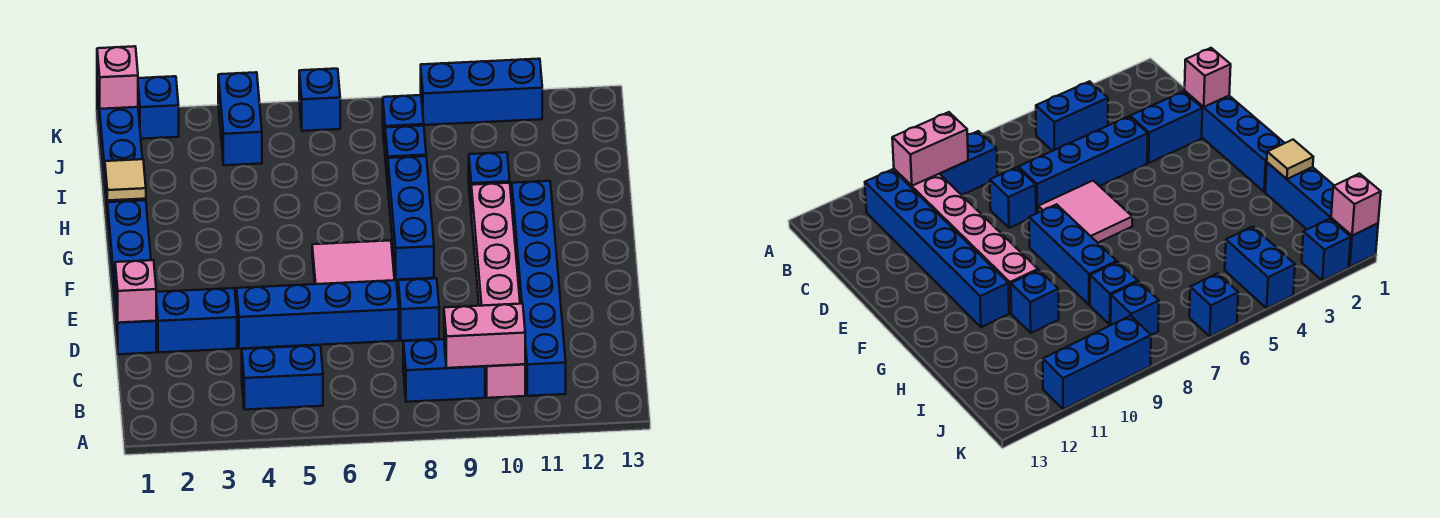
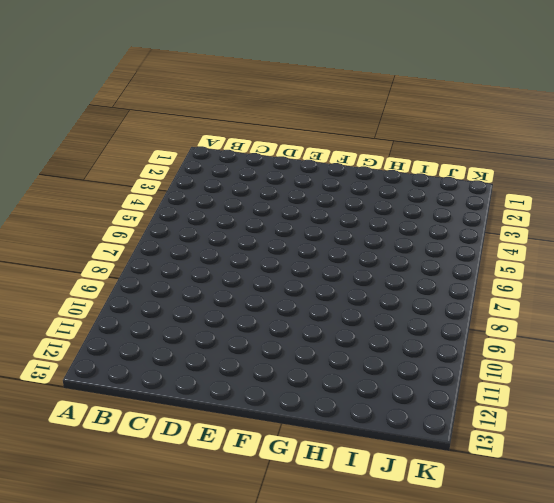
none -> blue 1x2 brick [242,345,323,410]
none -> blue 1x2 brick [403,339,485,402]
none -> pink 1x6 brick [471,183,525,398]

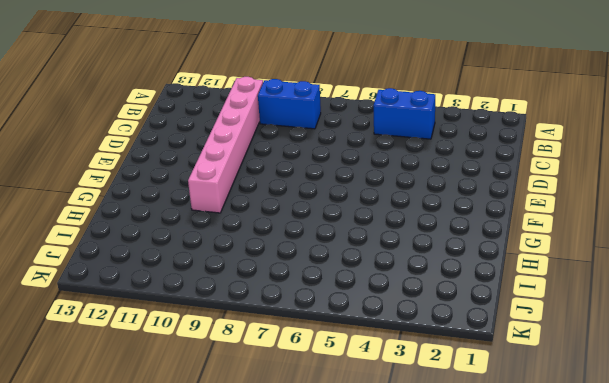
none -> blue 1x6 brick [512,181,566,396]
none -> blue 1x4 brick [107,200,156,354]
none -> blue 1x2 brick [156,288,237,353]

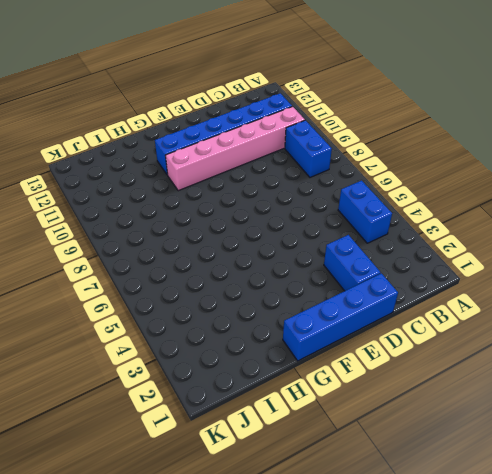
none -> blue 1x4 brick [237,280,399,349]
none -> blue 1x1 brick [398,278,439,341]
none -> pink 2x2 tile [312,240,394,284]

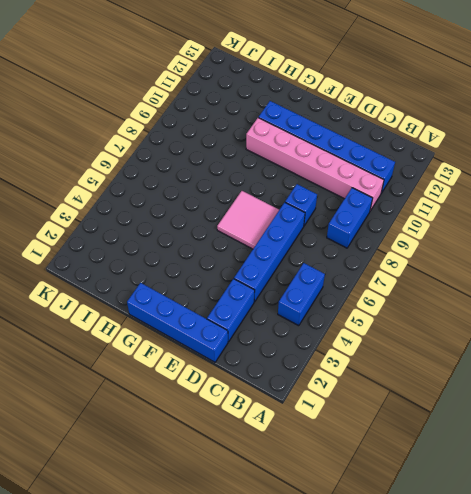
none -> blue 1x3 brick [388,156,434,280]
none -> blue 1x4 brick [97,84,146,222]
none -> blue 1x1 brick [469,152,510,206]

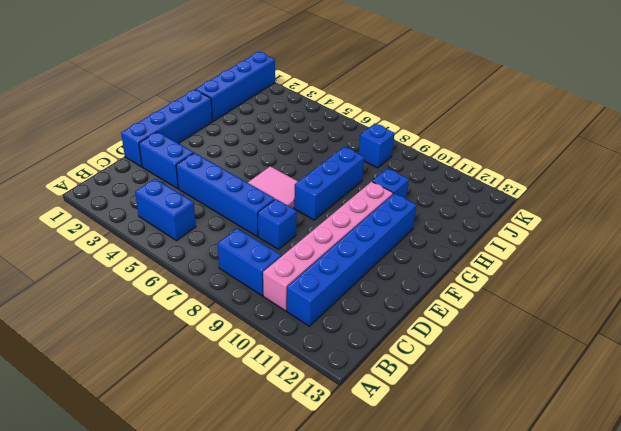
none -> blue 1x1 brick [385,126,426,184]
none -> blue 1x2 brick [218,72,262,165]
none -> blue 1x1 brick [138,76,179,139]

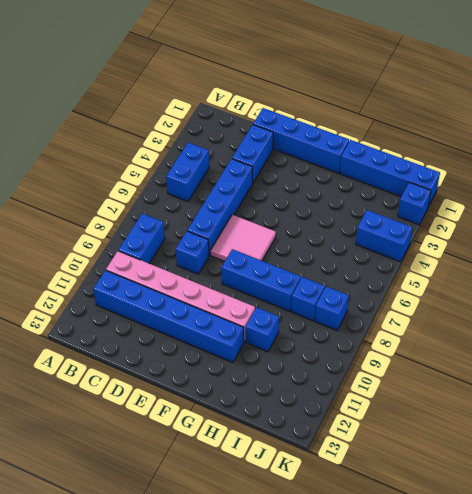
none -> blue 1x1 brick [299,69,340,131]
none -> blue 1x3 brick [421,59,542,125]
none -> pink 1x2 brick [444,304,525,368]

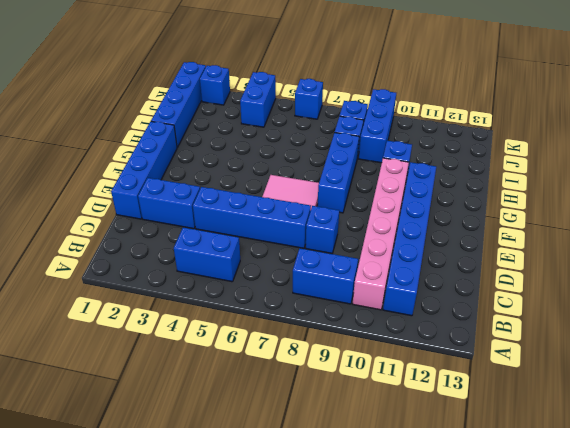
blue 1x3 brick [359,89,396,163] -> blue 1x3 brick turned to [421,59,542,125]
none -> pink 1x2 brick [444,304,525,368]
none -> pink 1x1 brick [115,260,156,323]
none -> tan 1x1 tile [105,159,146,200]

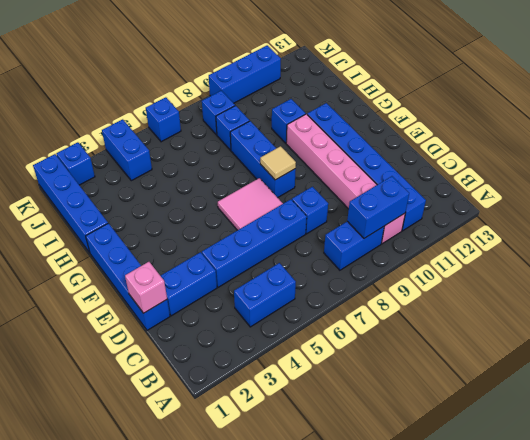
blue 1x2 brick [347,176,409,238] -> pink 1x2 brick [444,304,525,368]
tan 1x1 tile [260,146,296,180] -> tan 1x1 tile moved to [105,159,146,200]
none -> pink 1x1 brick [97,46,138,109]

